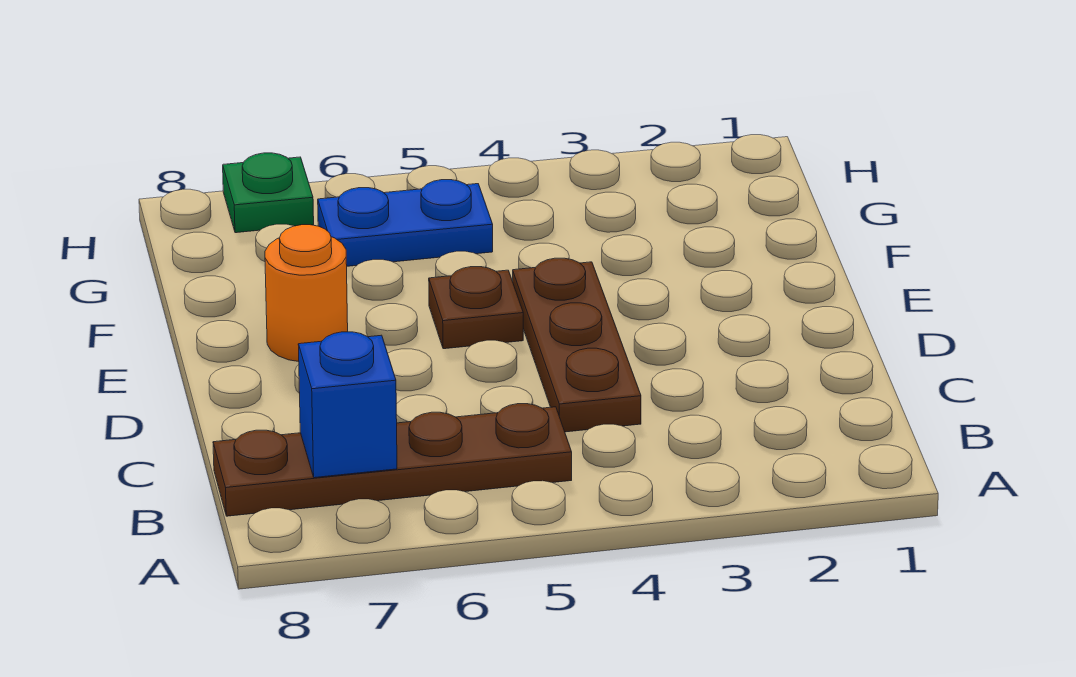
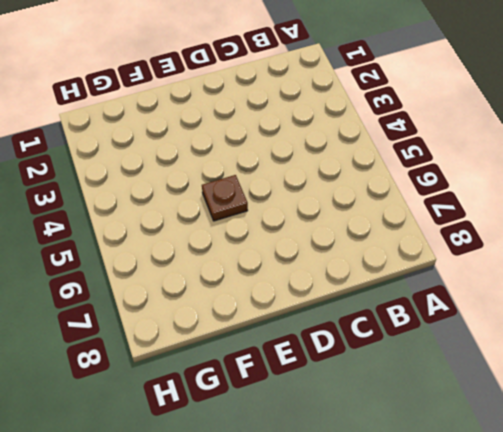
none -> brown 1x4 plate [213,404,572,516]
none -> brown 1x3 plate [513,258,641,432]

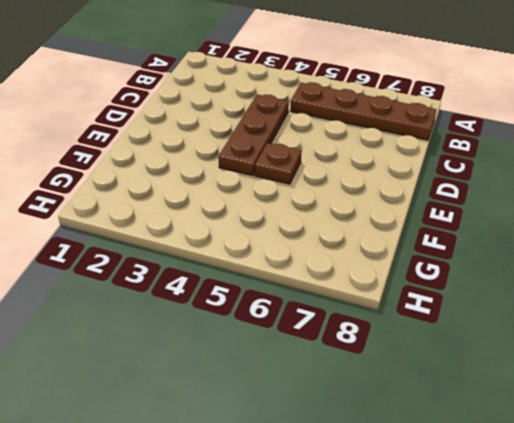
none -> orange 1x1 round brick [265,225,348,362]
none -> blue 1x2 plate [318,180,493,266]

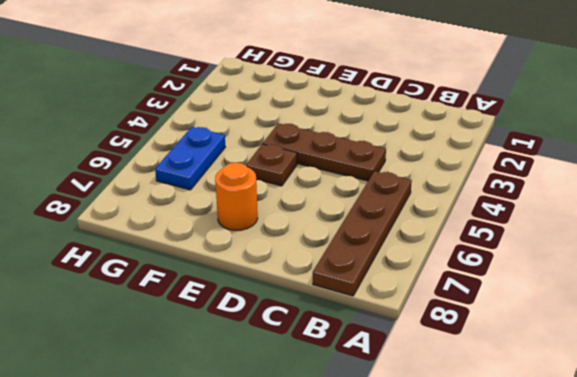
none -> green 1x1 plate [223,153,314,233]
none -> blue 1x1 brick [298,332,397,478]

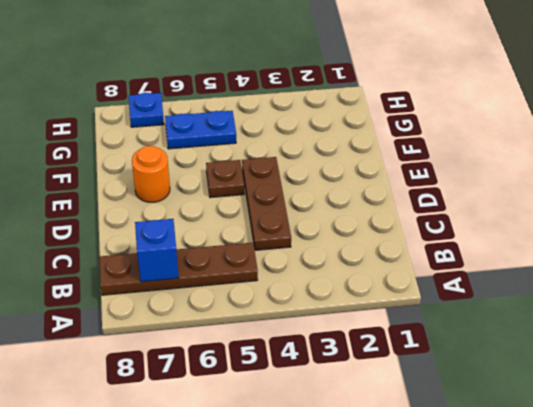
blue 1x1 plate [129,93,164,127] -> green 1x1 plate [223,153,314,233]

